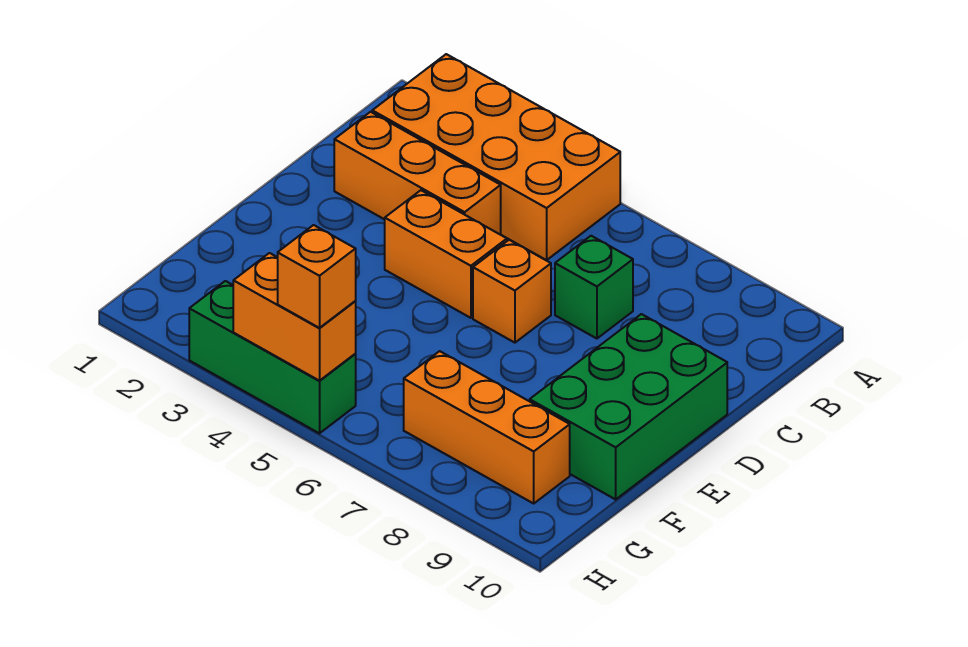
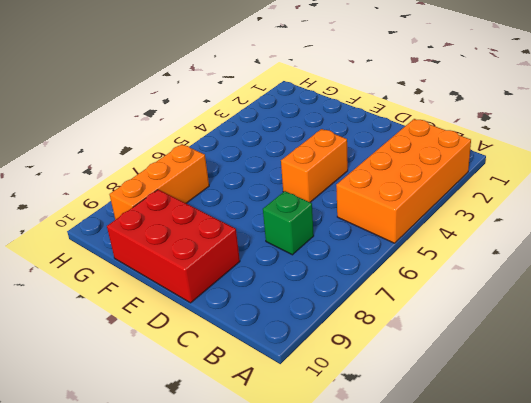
red 2x3 brick [107,190,240,303] -> green 2x3 brick [530,314,727,499]
none -> orange 1x3 brick [334,112,501,235]
none -> orange 1x1 brick [473,240,551,343]

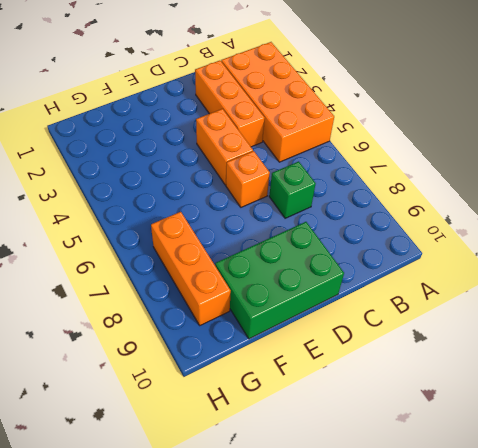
none -> green 1x3 brick [189,281,356,433]
none -> orange 1x2 brick [233,253,356,381]

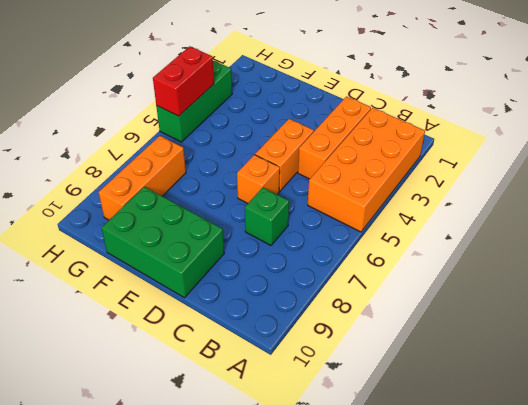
red 1x2 brick [153,46,214,116] -> orange 1x2 brick [233,253,356,381]
none -> orange 1x1 brick [278,225,356,328]

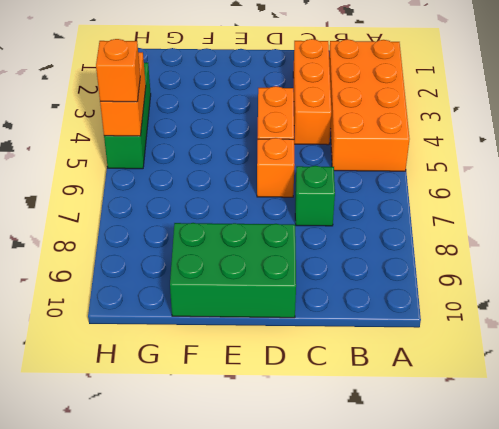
none -> orange 1x3 brick [404,351,570,503]

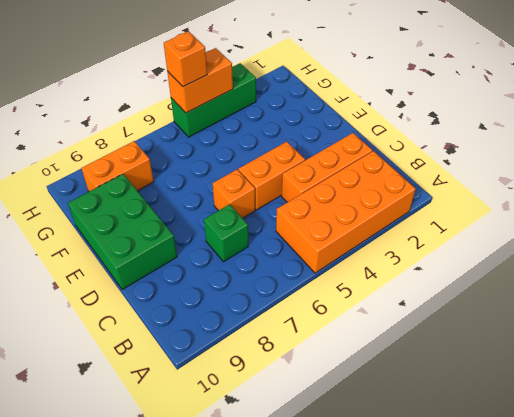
orange 1x2 brick [81,141,154,192] -> orange 1x3 brick [404,351,570,503]

